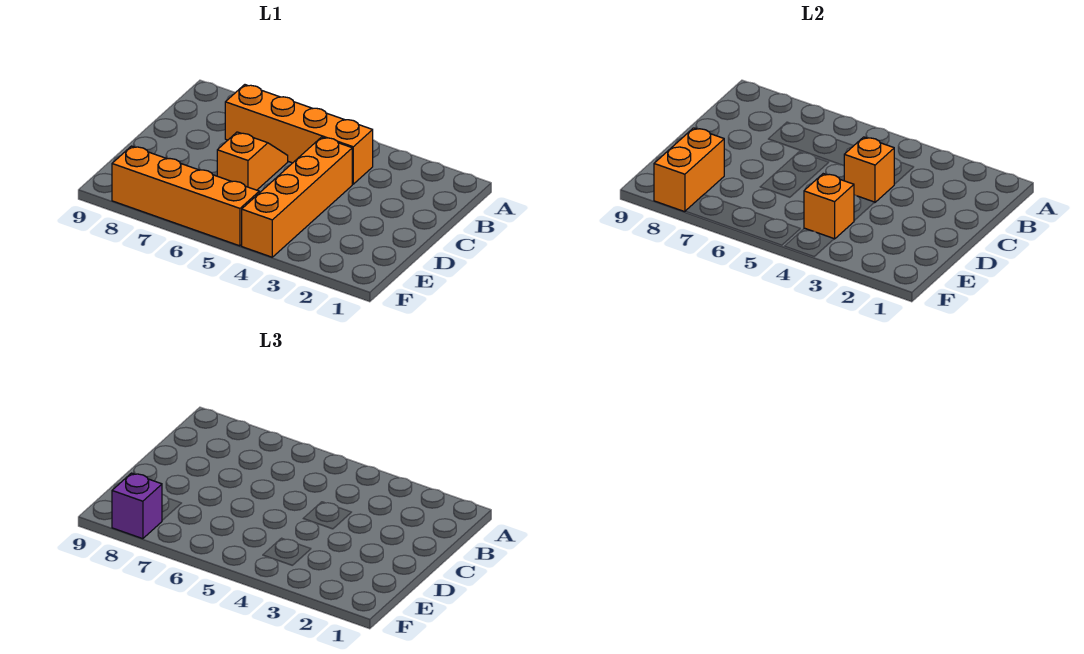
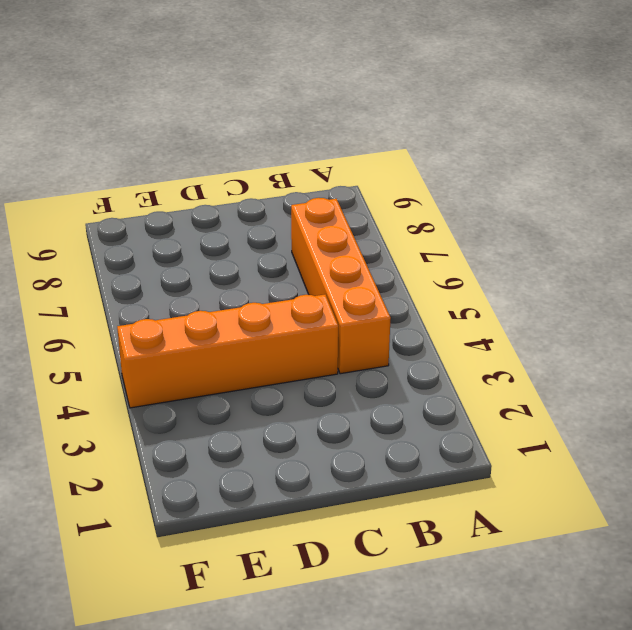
none -> orange 1x2 slope [217,132,288,190]
none -> orange 1x4 brick [112,146,259,246]

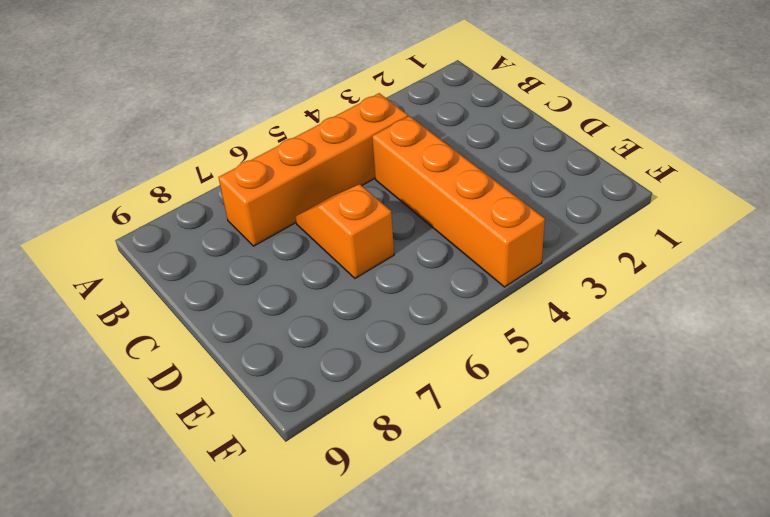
none -> orange 1x4 brick [112,146,259,246]
none -> orange 1x1 brick [844,137,895,202]

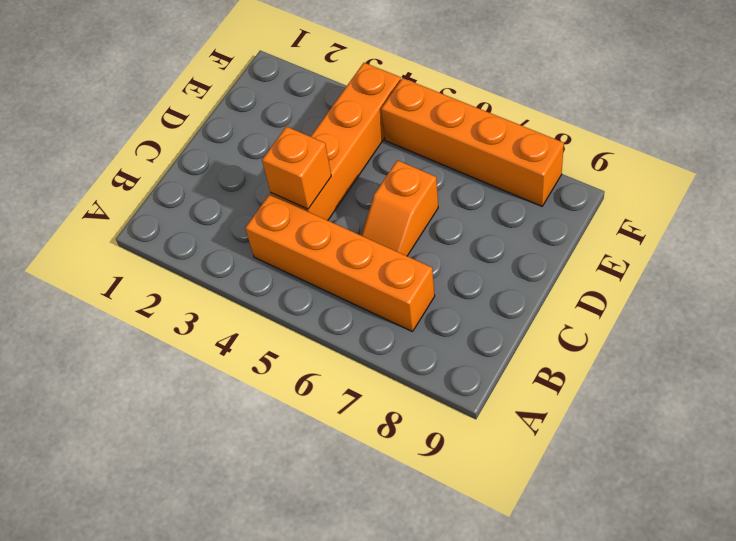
none -> orange 1x1 brick [804,174,854,239]
none -> orange 1x2 brick [654,128,724,212]

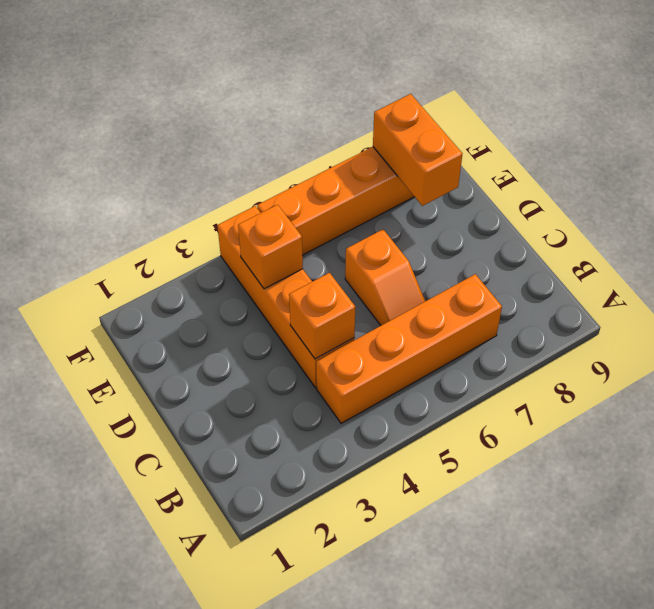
none -> purple 1x1 brick [112,473,162,539]

